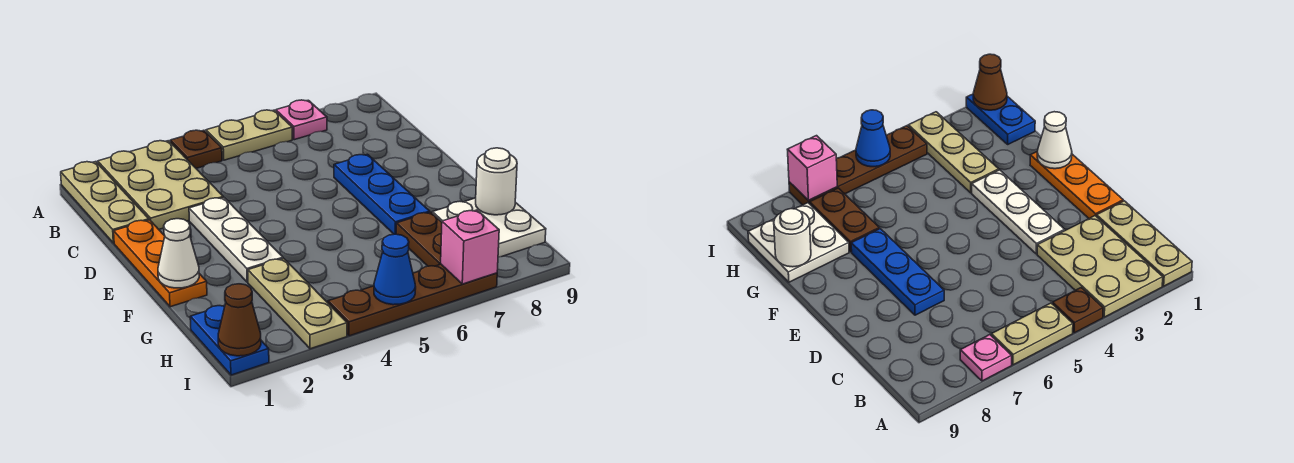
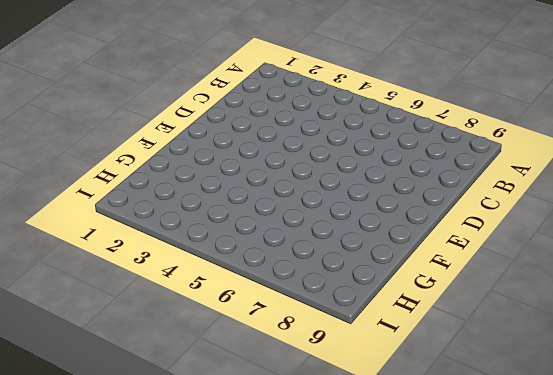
none -> tan 1x3 plate [61,162,149,243]
none -> tan 2x3 plate [98,141,223,229]
none -> brown 1x1 plate [170,130,222,168]

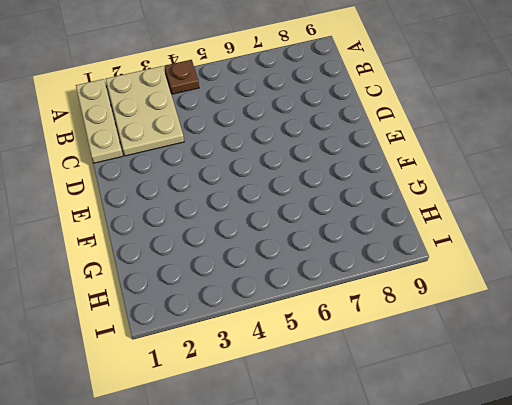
none -> tan 1x2 plate [206,110,292,160]
none -> pink 1x1 plate [276,100,327,140]
none -> orange 1x3 plate [114,220,207,307]

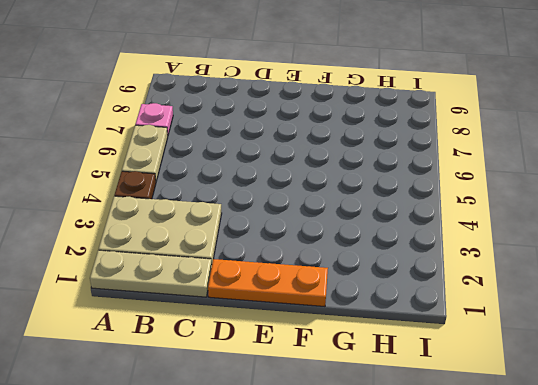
none -> white 1x3 plate [189,198,283,282]
none -> blue 1x3 plate [334,154,430,234]
none -> tan 1x3 plate [248,258,347,349]

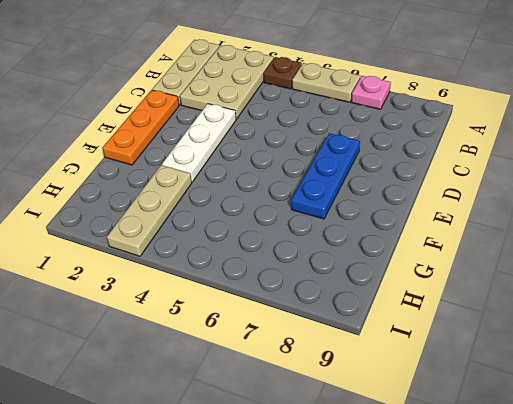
none -> brown 1x2 plate [396,212,442,266]
none -> white 2x2 plate [432,198,546,257]
none -> blue 1x2 plate [190,305,269,375]

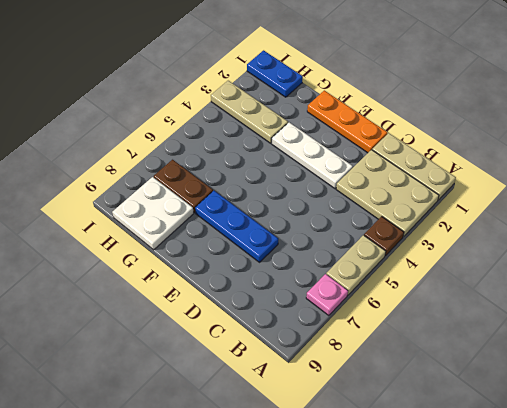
none -> brown 1x4 plate [328,264,497,336]
none -> white 1x1 cone [158,219,199,288]
none -> white 1x1 round brick [476,148,517,215]

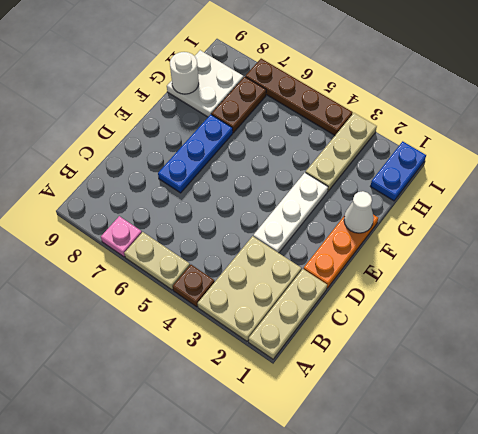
none -> brown 1x1 cone [218,284,261,356]
none -> blue 1x1 cone [374,234,416,305]
none -> pink 1x1 brick [441,210,499,284]

